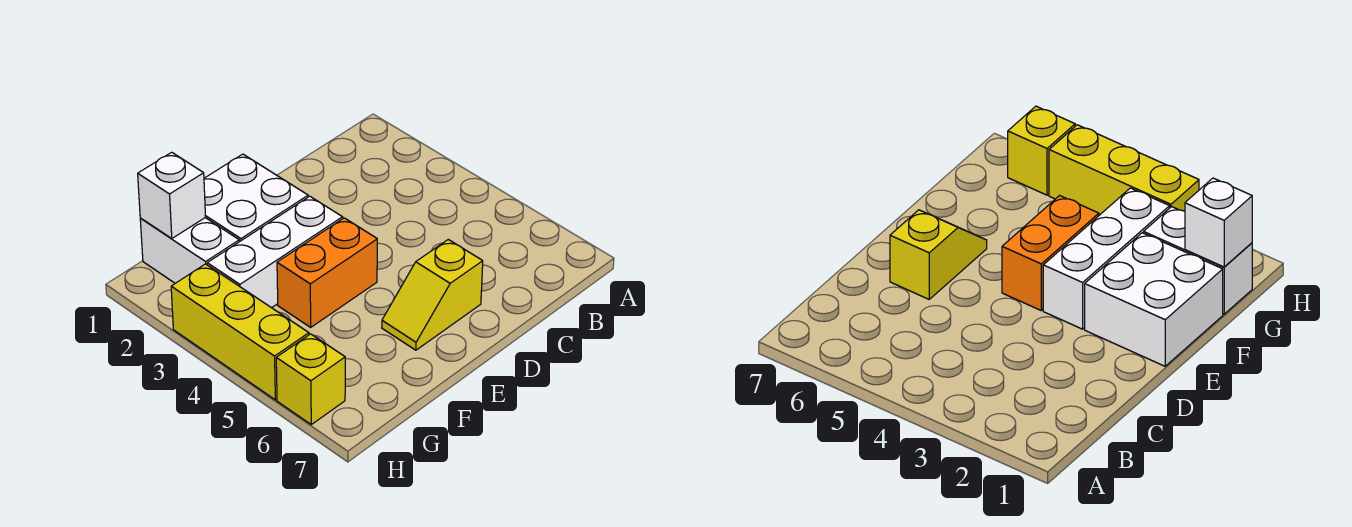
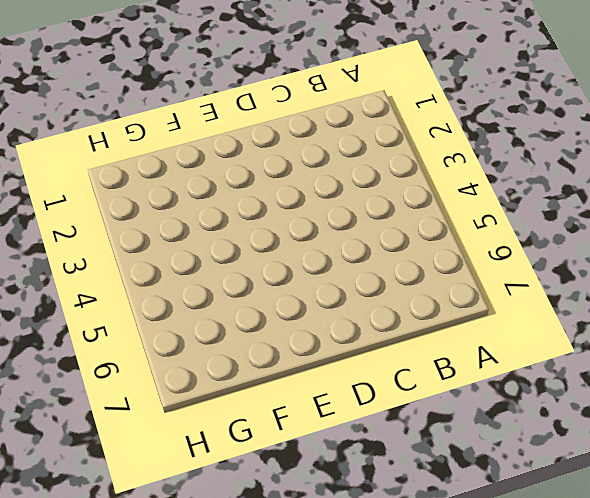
none -> yellow 1x2 slope [382,239,483,350]
none -> white 2x2 brick [204,154,308,242]

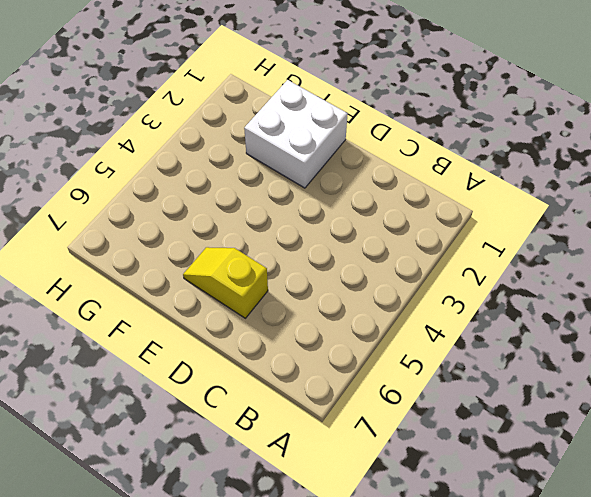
none -> white 1x3 brick [207,196,343,308]
none -> orange 1x2 brick [277,218,377,327]

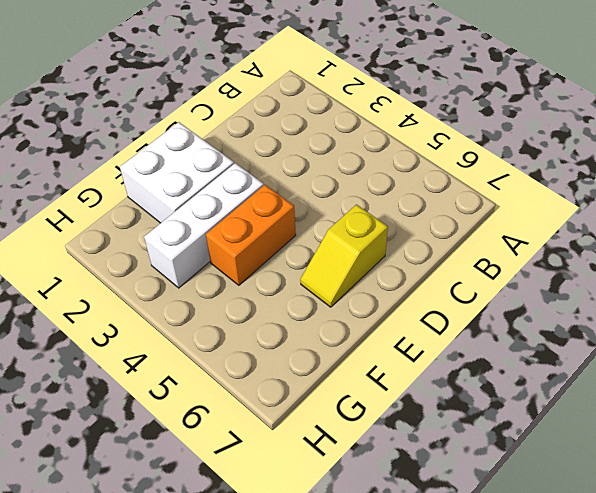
none -> white 1x2 brick [140,218,239,283]
none -> yellow 1x3 brick [171,264,309,400]

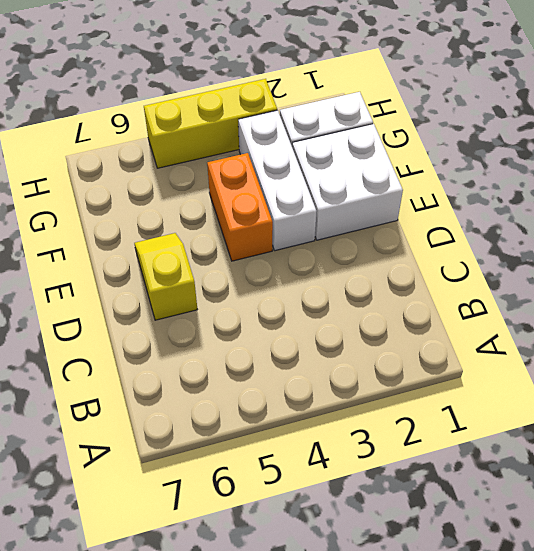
none -> yellow 1x1 brick [276,334,345,424]
none -> white 1x1 brick [138,152,206,239]

